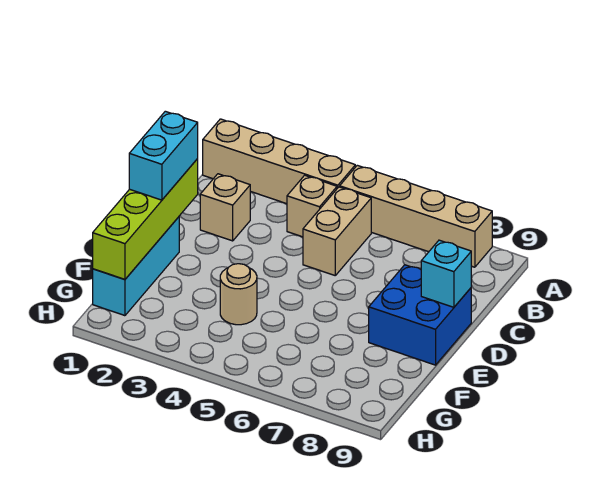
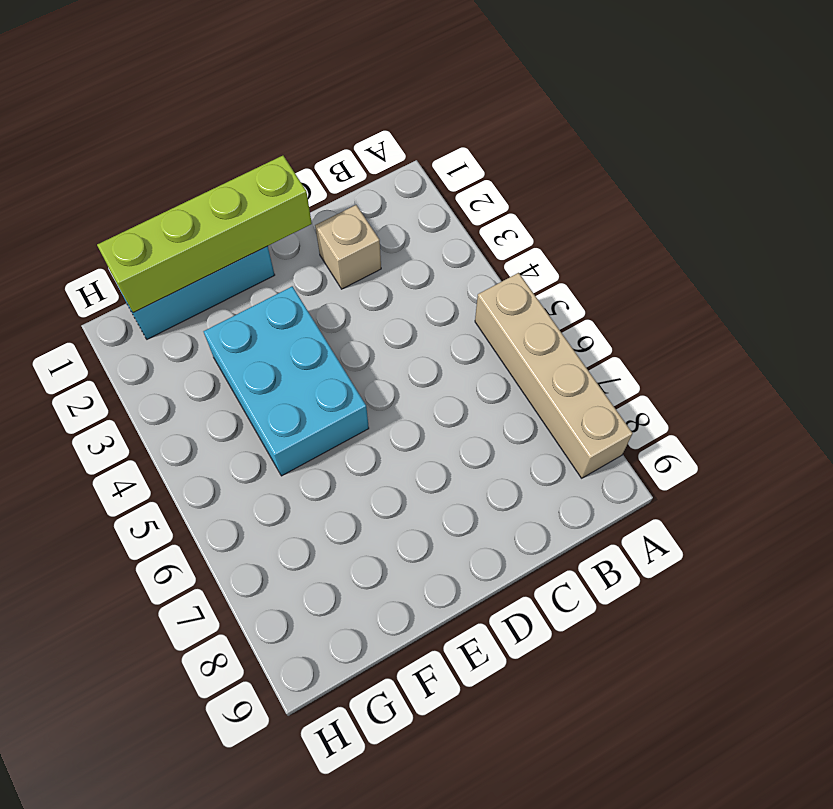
cyan 2x3 brick [203,286,369,476] -> tan 1x1 round brick [220,264,257,325]
none -> tan 1x4 brick [203,119,355,204]
none -> tan 1x1 brick [287,175,337,237]

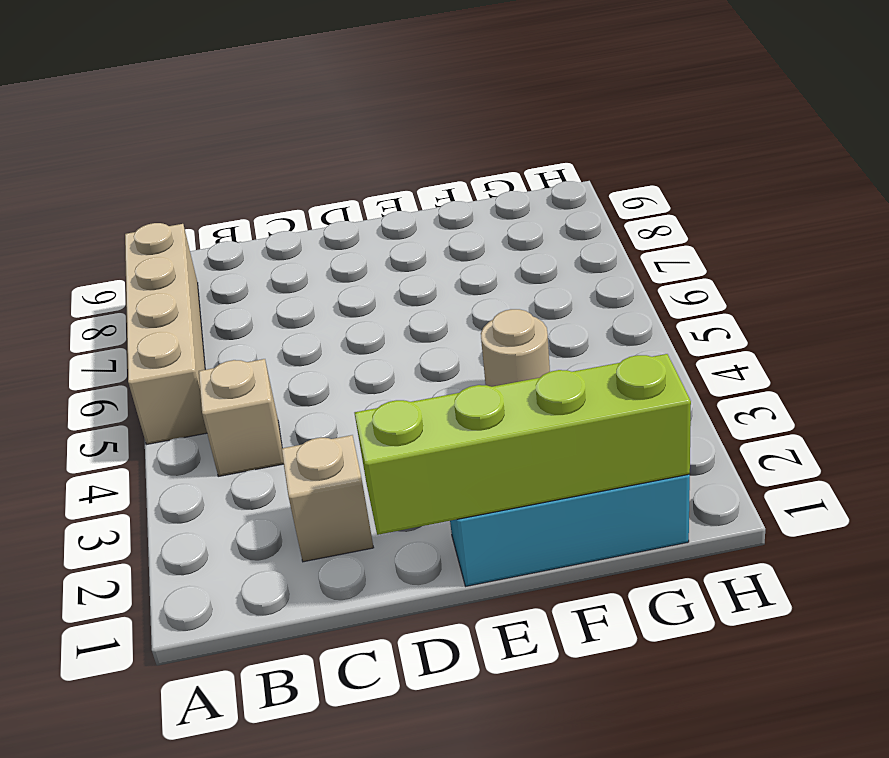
none -> tan 1x4 brick [203,119,355,204]
none -> tan 1x2 brick [303,187,371,275]

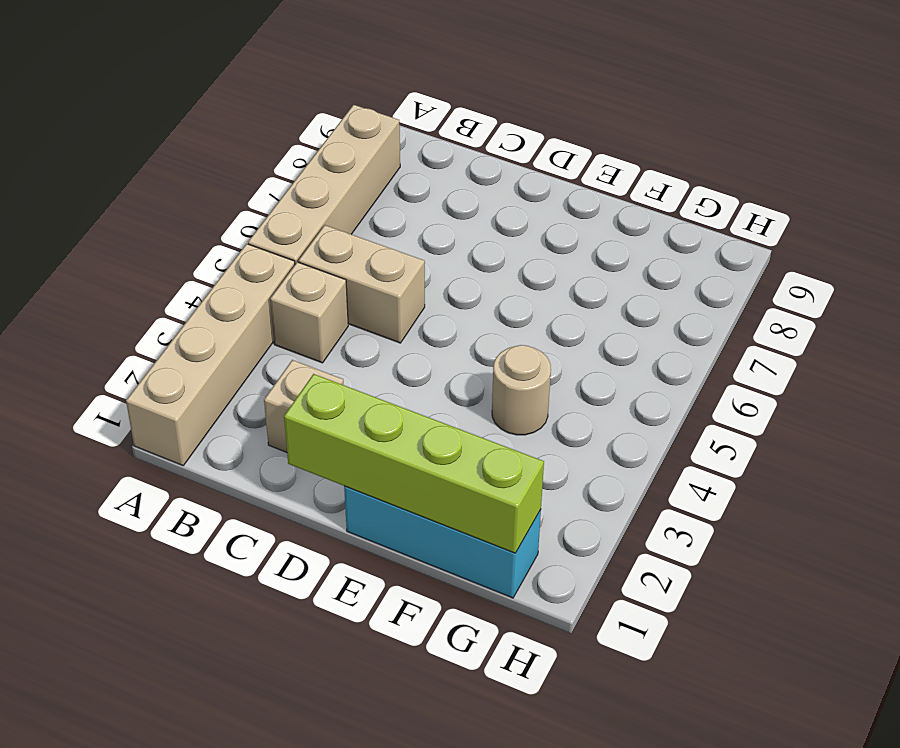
none -> blue 2x2 brick [369,265,471,365]
none -> cyan 1x1 brick [421,240,471,307]

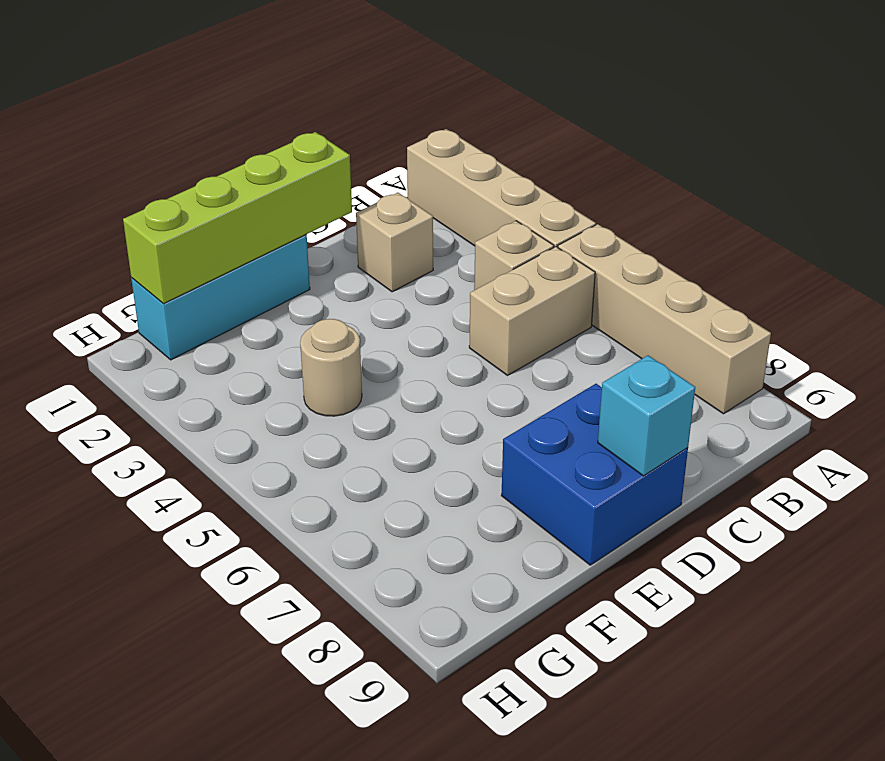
none -> cyan 1x2 brick [129,111,198,200]

